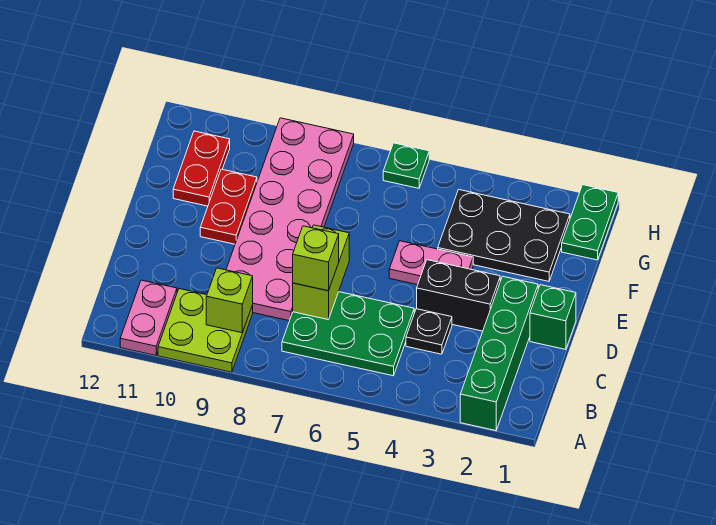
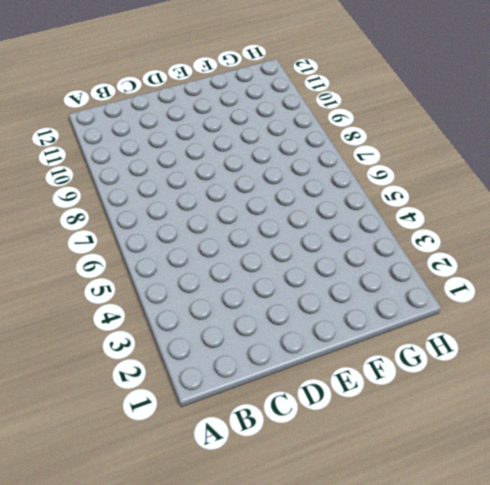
none -> green 1x4 brick [460,276,538,431]
none -> lime 2x2 plate [158,289,253,372]
none -> pink 1x2 plate [120,280,177,355]

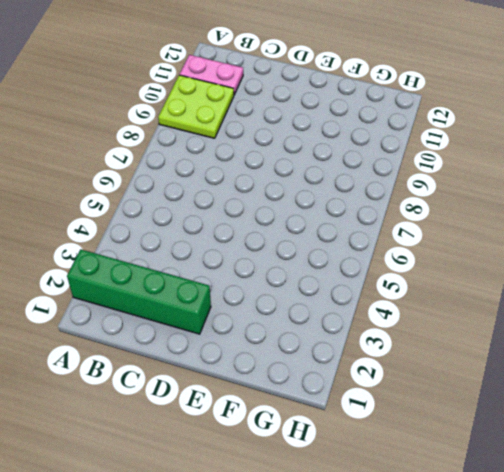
none -> green 2x3 plate [282,292,414,376]
none -> black 1x1 plate [406,309,452,354]
none -> pink 2x6 plate [226,118,354,321]

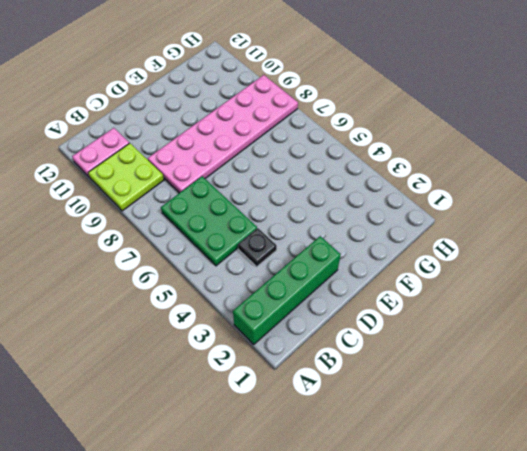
none -> green 1x1 brick [530,285,576,350]
none -> black 1x2 brick [417,260,500,331]
none -> pink 1x2 plate [389,241,473,285]

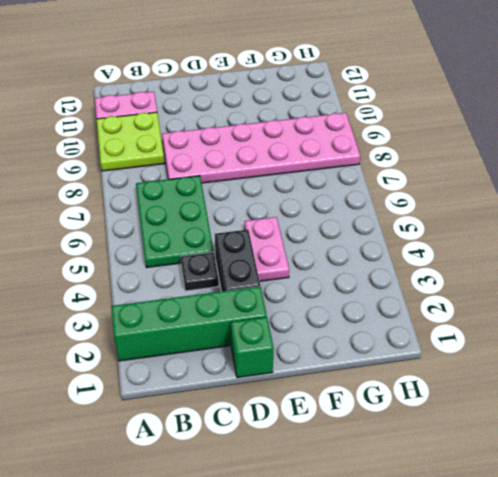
none -> red 1x2 plate [200,169,257,244]
none -> black 2x3 plate [438,190,570,281]
none -> red 1x2 plate [173,131,230,206]

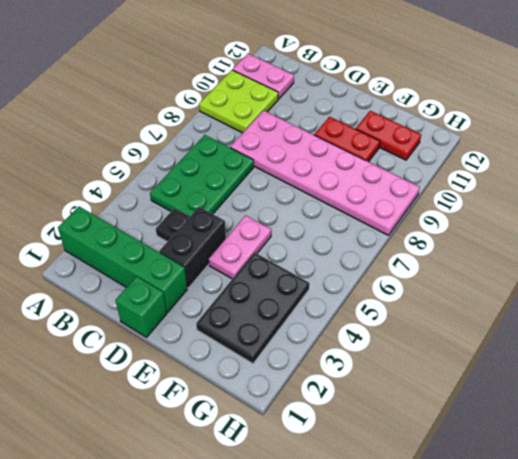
none -> green 1x2 plate [562,185,618,260]
none -> green 1x1 plate [383,143,429,188]
none -> lime 1x1 brick [206,268,253,333]

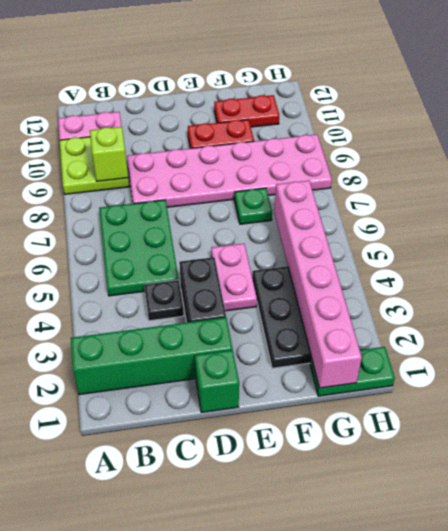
green 1x1 plate [234,188,272,224] -> green 1x1 plate moved to [383,143,429,188]
pink 1x6 brick [274,180,362,388] -> none
none -> lime 1x2 brick [293,225,349,320]
none -> lime 1x1 brick [293,226,339,291]

